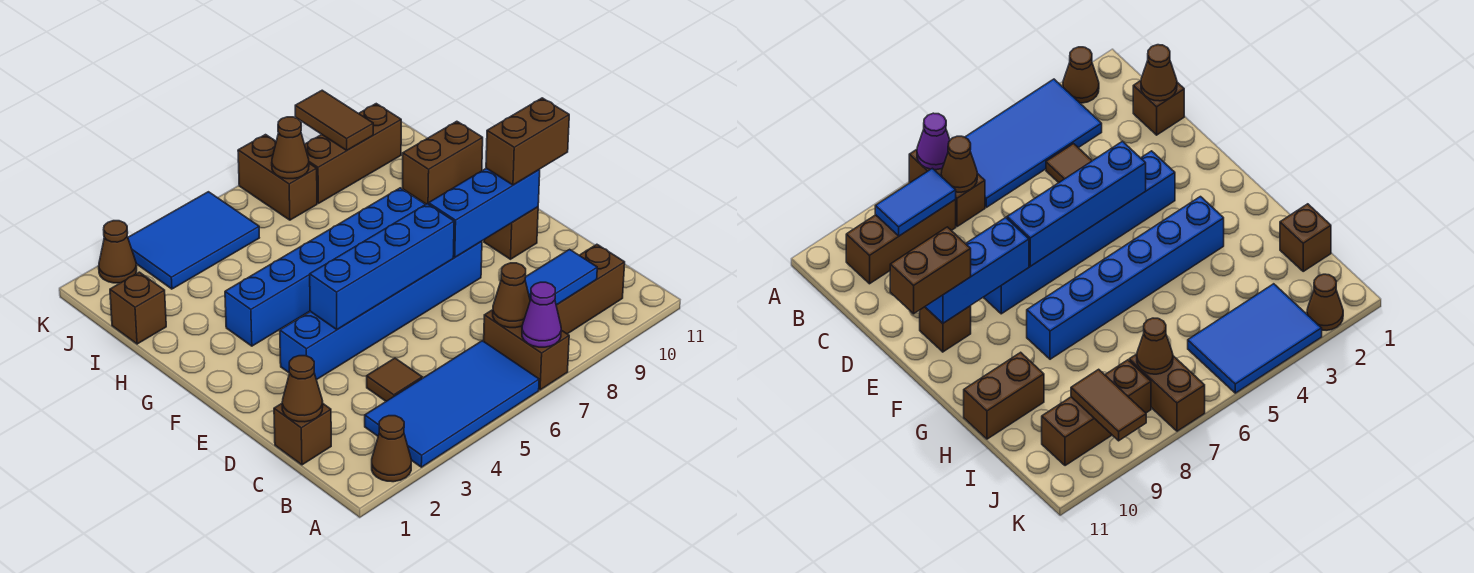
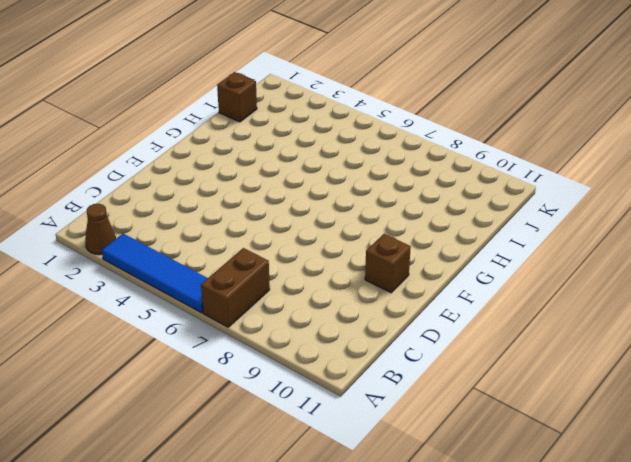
blue 1x4 tile [102,233,208,313] -> blue 2x4 tile [365,341,539,467]
none -> brown 1x3 brick [556,244,625,334]
none -> brown 1x1 brick [274,404,331,465]
none -> brown 1x1 tile [367,358,422,401]

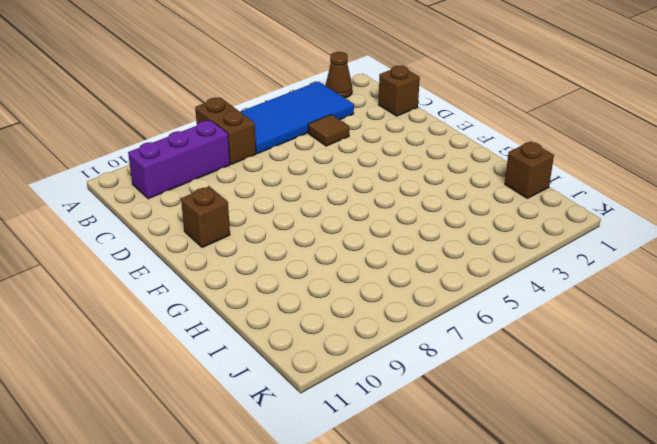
purple 1x3 brick [128,120,230,199] -> brown 1x3 brick [556,244,625,334]
none -> blue 1x6 brick [280,241,482,380]
none -> blue 1x6 brick [225,188,425,346]
none -> brown 1x2 brick [403,121,483,204]

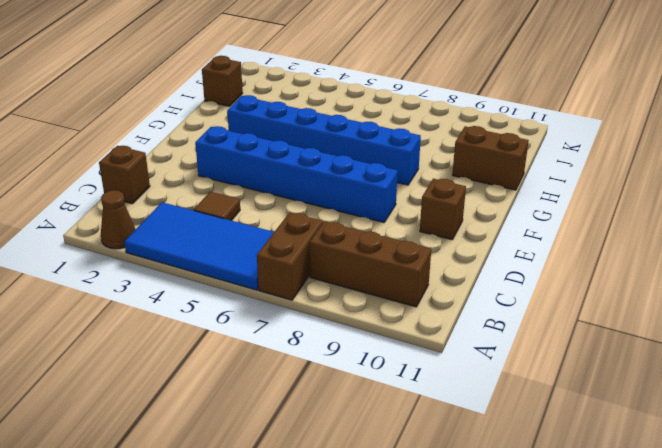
none -> blue 2x3 tile [128,192,259,289]
none -> brown 1x2 brick [238,135,317,220]
none -> brown 1x3 brick [304,104,401,203]

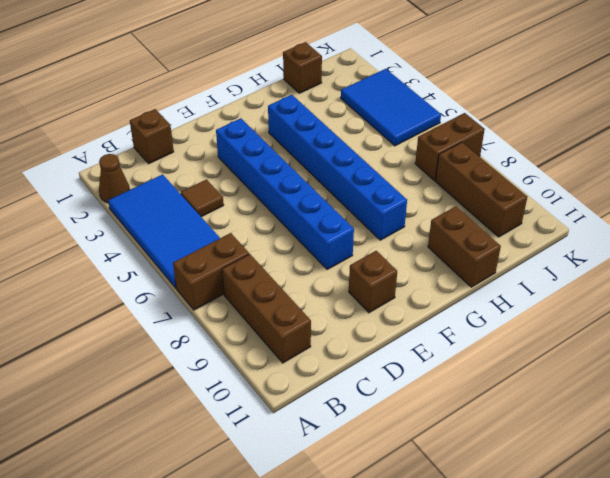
none -> brown 1x1 cone [99,221,137,283]
none -> purple 1x1 cone [522,282,561,347]
none -> brown 1x1 cone [493,263,530,328]

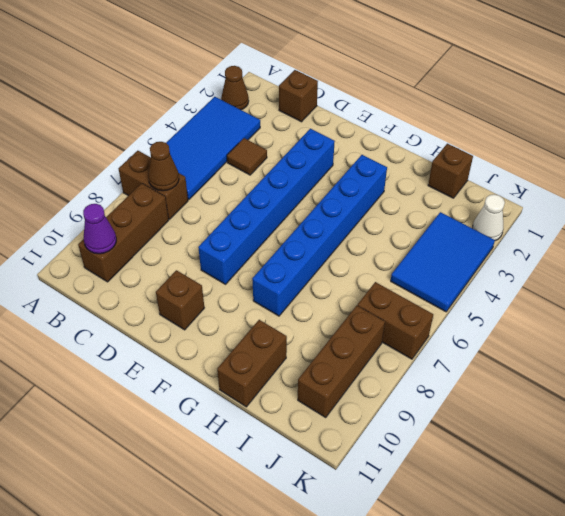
purple 1x1 cone [83,204,116,254] -> purple 1x1 cone moved to [522,282,561,347]
white 1x1 cone [473,194,505,241] -> brown 1x1 cone [99,221,137,283]
none -> blue 1x2 tile [525,249,597,305]
none -> brown 1x1 cone [282,356,323,422]
none -> blue 1x4 brick [310,204,454,329]

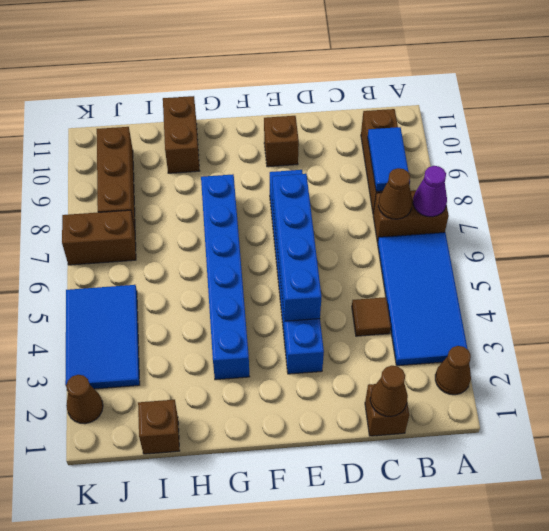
none -> blue 1x3 brick [429,168,540,257]
none -> brown 1x1 cone [272,117,309,179]
none -> brown 1x2 tile [295,90,373,150]

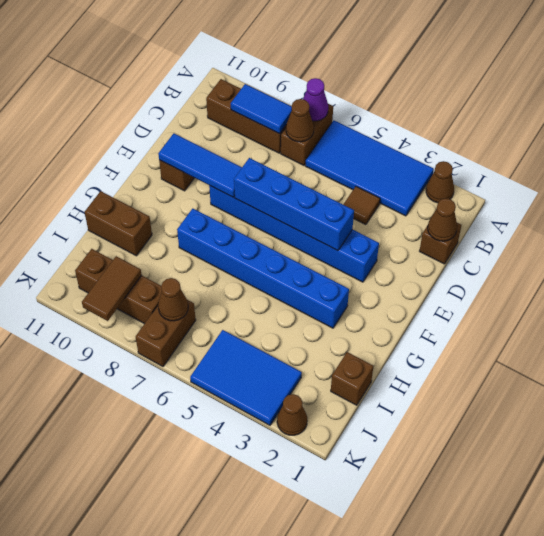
blue 1x3 tile [158,134,242,198] -> blue 1x3 brick [429,168,540,257]
none -> brown 1x2 brick [486,98,569,185]

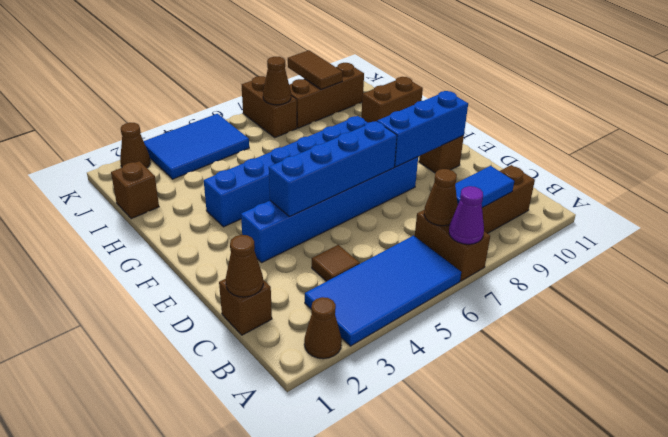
none -> brown 1x2 brick [486,98,569,185]

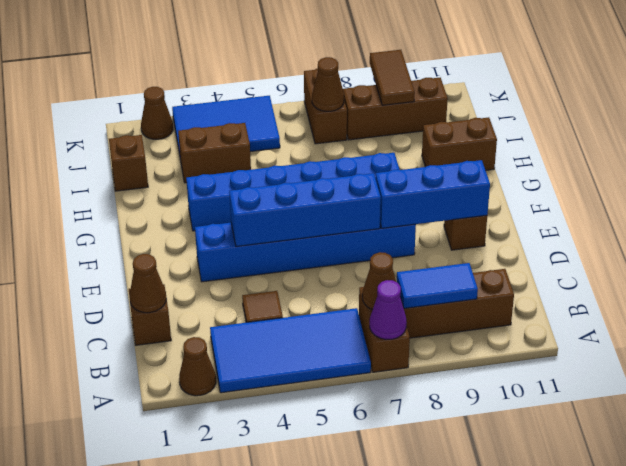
brown 1x2 brick [178,123,251,183] -> brown 1x2 brick moved to [486,98,569,185]

